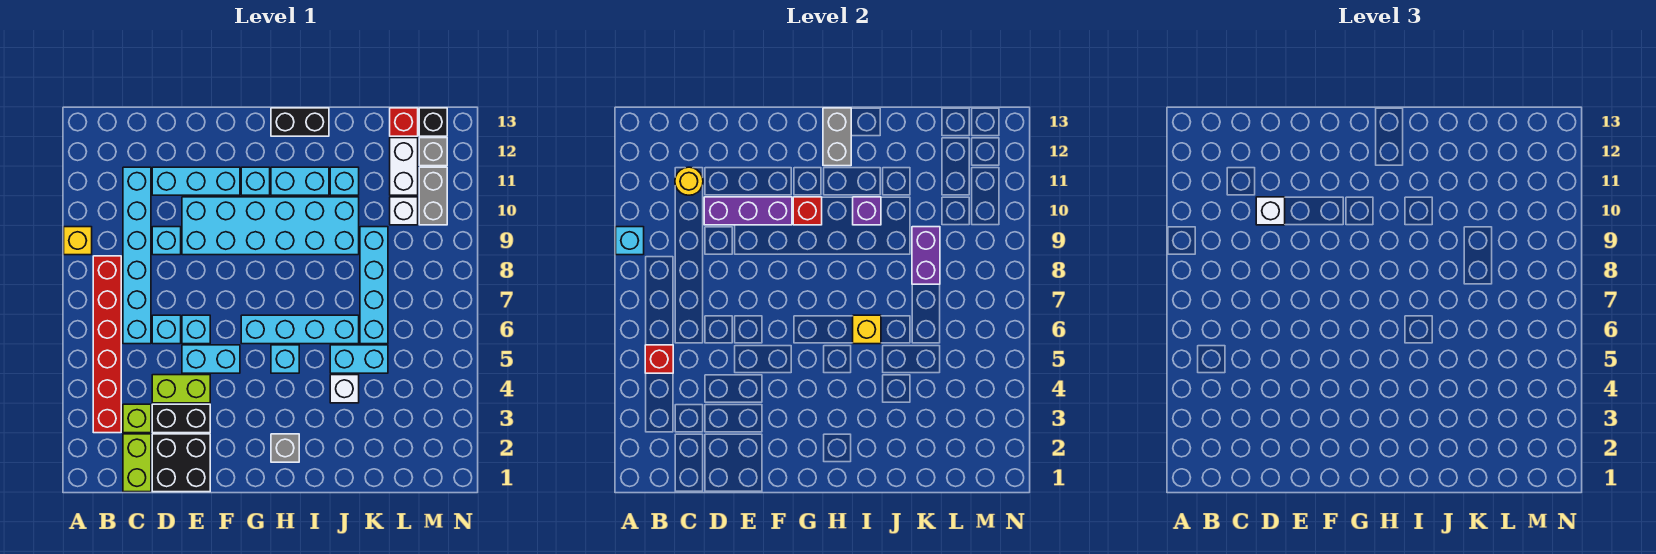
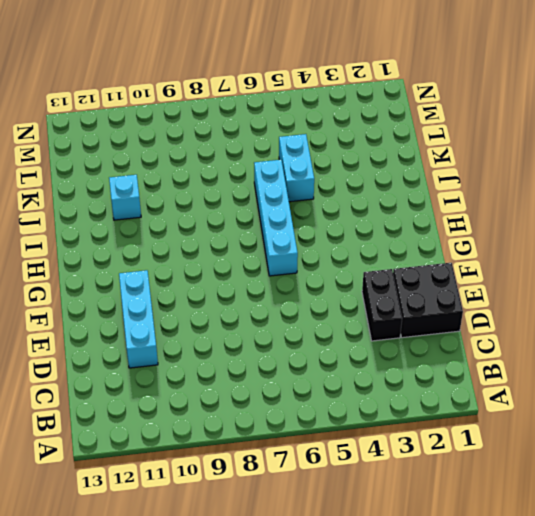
none -> yellow 1x1 brick [64,227,92,255]
none -> red 1x6 brick [93,256,121,433]
none -> lime 1x2 brick [123,434,151,492]
none -> lime 1x1 brick [123,404,151,433]

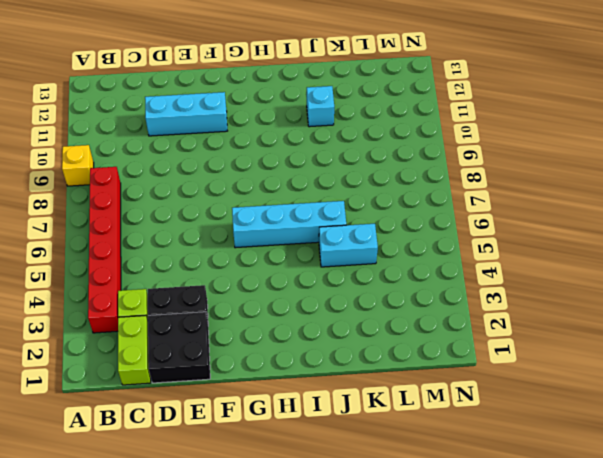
none -> cyan 1x6 brick [123,167,151,344]
none -> lime 1x2 brick [152,375,210,403]
none -> cyan 1x1 brick [152,315,181,344]
none -> cyan 1x1 brick [152,227,181,255]

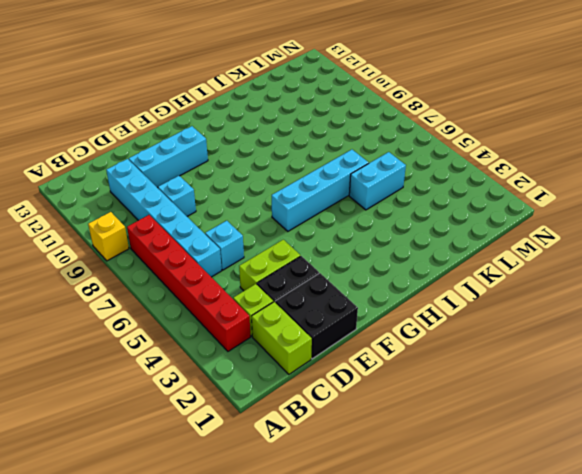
none -> cyan 1x2 brick [182,345,240,373]
none -> cyan 1x1 brick [182,315,210,344]
none -> cyan 2x6 brick [182,197,359,255]
none -> cyan 1x1 brick [241,167,270,195]

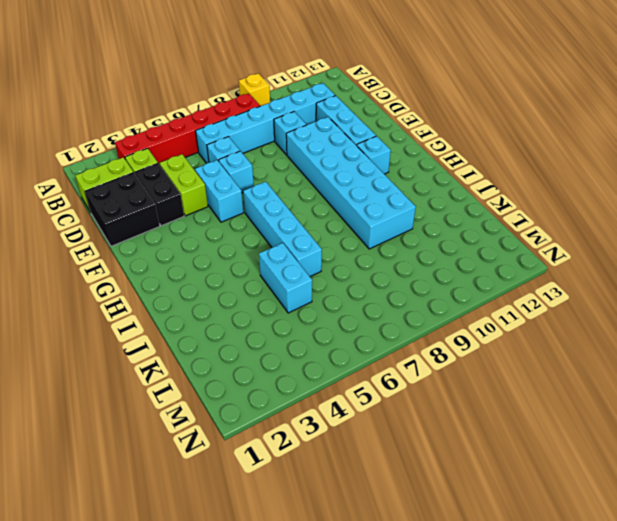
none -> grey 1x1 brick [271,434,299,462]
none -> cyan 1x1 brick [271,345,299,373]
none -> cyan 1x2 brick [271,167,329,195]
none -> black 1x2 brick [271,108,329,136]

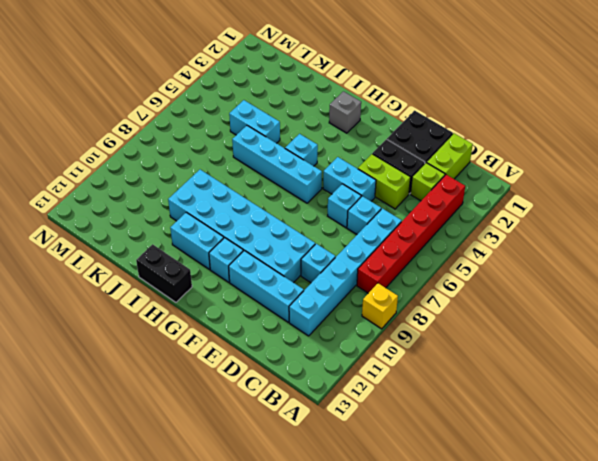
none -> white 1x1 brick [330,375,359,403]
none -> cyan 1x1 brick [330,167,359,195]
none -> cyan 1x4 brick [360,227,388,344]
none -> white 1x1 brick [390,197,418,225]

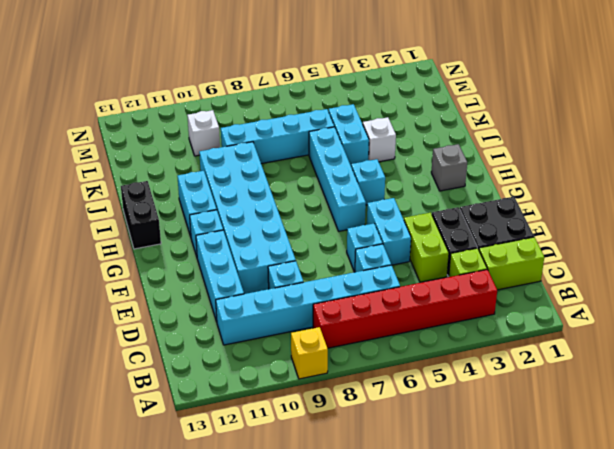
none -> cyan 1x1 brick [330,167,359,195]
none -> white 1x2 brick [390,138,418,195]
none -> red 1x1 brick [390,108,418,136]
none -> grey 1x2 brick [419,167,447,225]

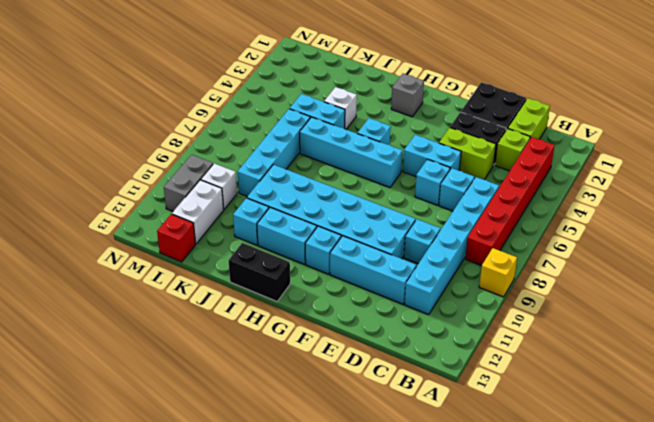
none -> grey 1x1 brick [419,138,447,166]
none -> black 1x1 brick [419,108,447,136]
none -> cyan 1x1 brick [616,227,644,255]
none -> red 1x1 brick [645,345,673,373]

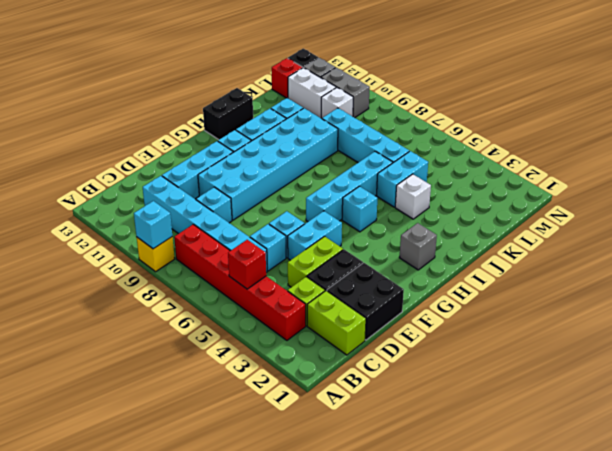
none -> yellow 1x1 round brick [675,167,703,195]
none -> purple 1x3 brick [704,197,792,225]
none -> red 1x1 brick [793,197,822,225]
none -> grey 1x2 brick [823,108,851,166]

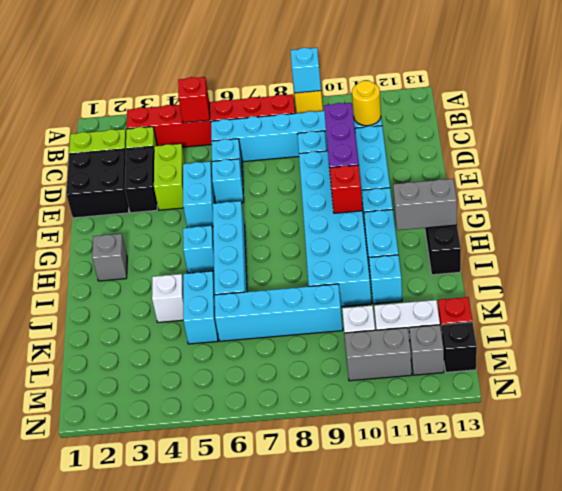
none -> yellow 1x1 brick [853,315,881,344]
none -> purple 1x1 brick [853,197,881,225]
none -> purple 1x2 brick [912,227,940,284]
none -> white 1x1 brick [1256,197,1285,225]

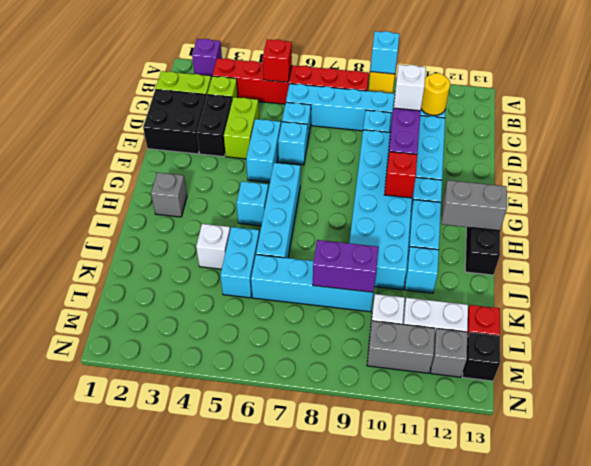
purple 1x1 brick [192,39,222,78] -> purple 1x1 brick moved to [853,197,881,225]
none -> yellow 1x1 brick [853,315,881,344]

